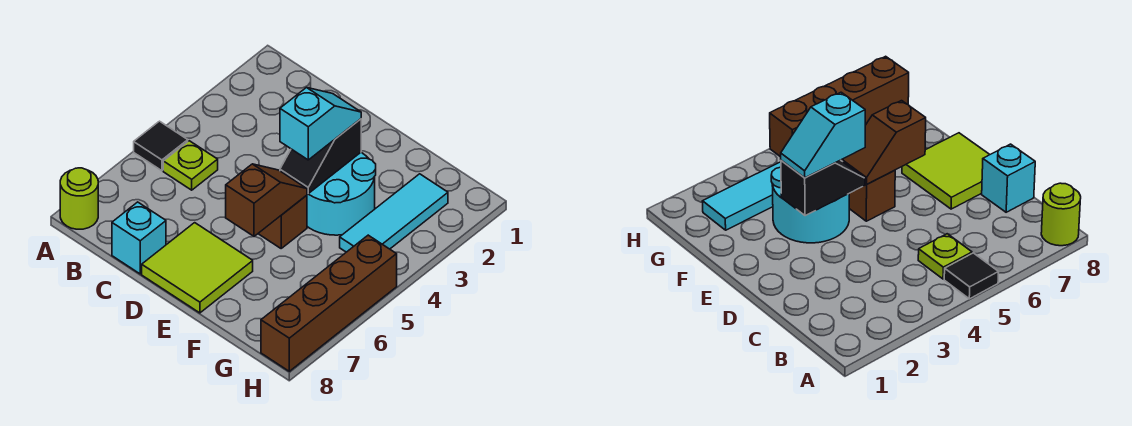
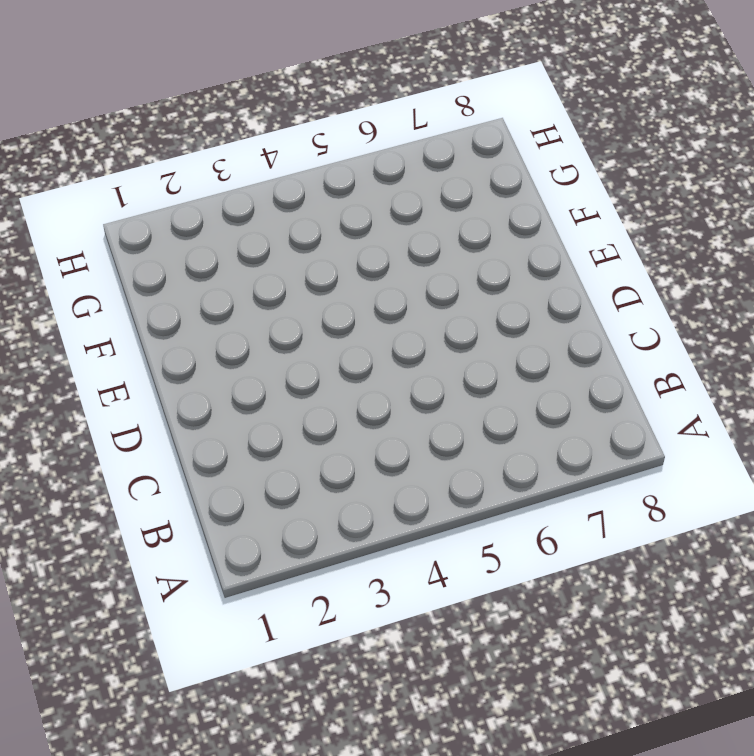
none -> black 1x1 tile [134,121,188,171]
none -> lime 1x1 round brick [60,168,98,229]
none -> lime 1x1 plate [163,141,218,190]

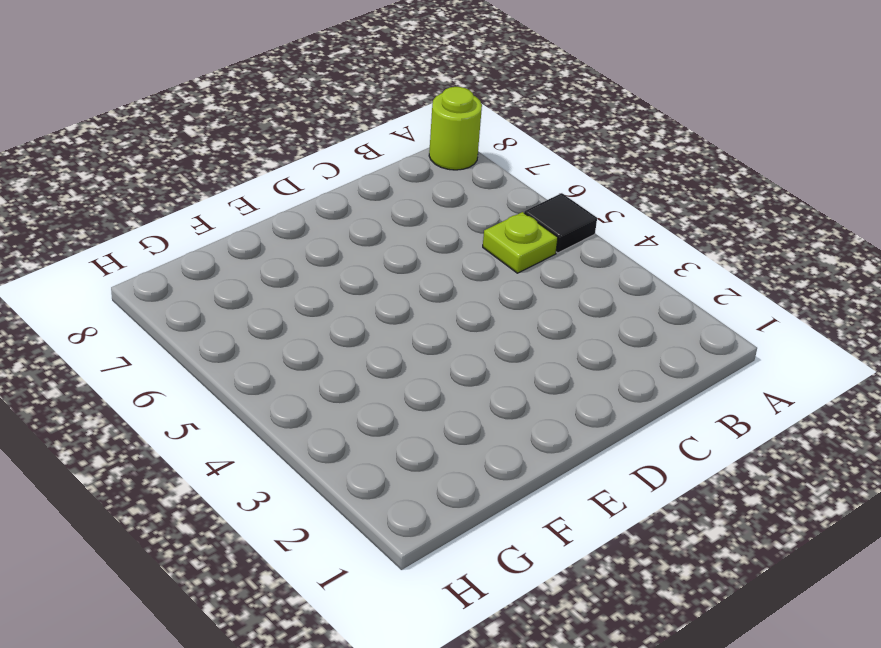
none -> cyan 1x1 brick [112,202,166,274]
none -> lime 2x2 tile [142,223,253,313]
none -> cyan 2x2 round brick [307,153,376,235]

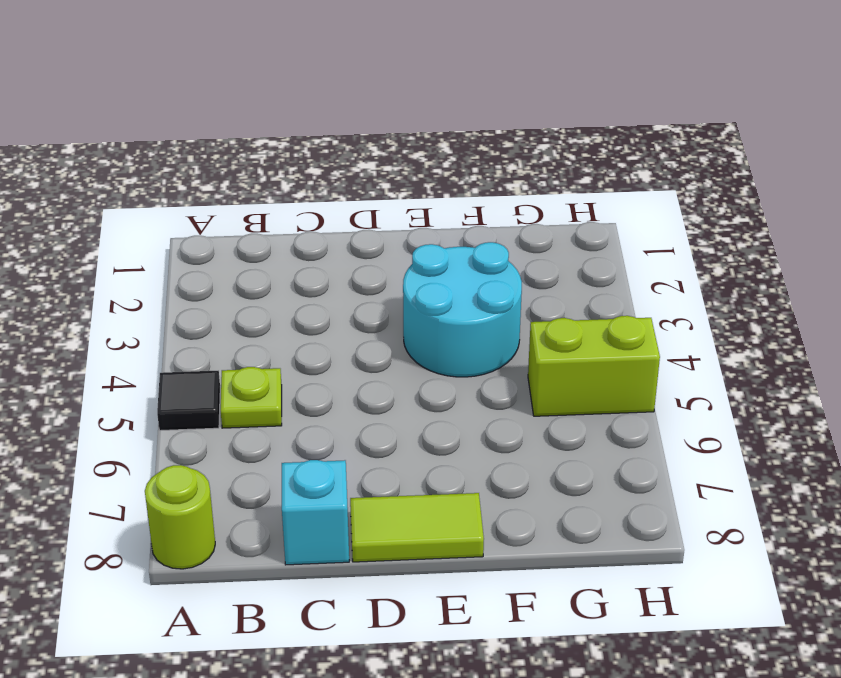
lime 1x2 tile [350,493,484,562] -> lime 2x2 tile [142,223,253,313]
lime 1x2 brick [528,316,660,416] -> brown 1x4 brick [261,235,397,371]
none -> brown 1x1 brick [258,195,307,248]
none -> cyan 1x3 tile [340,174,448,252]
none -> black 1x2 slope [280,119,361,193]

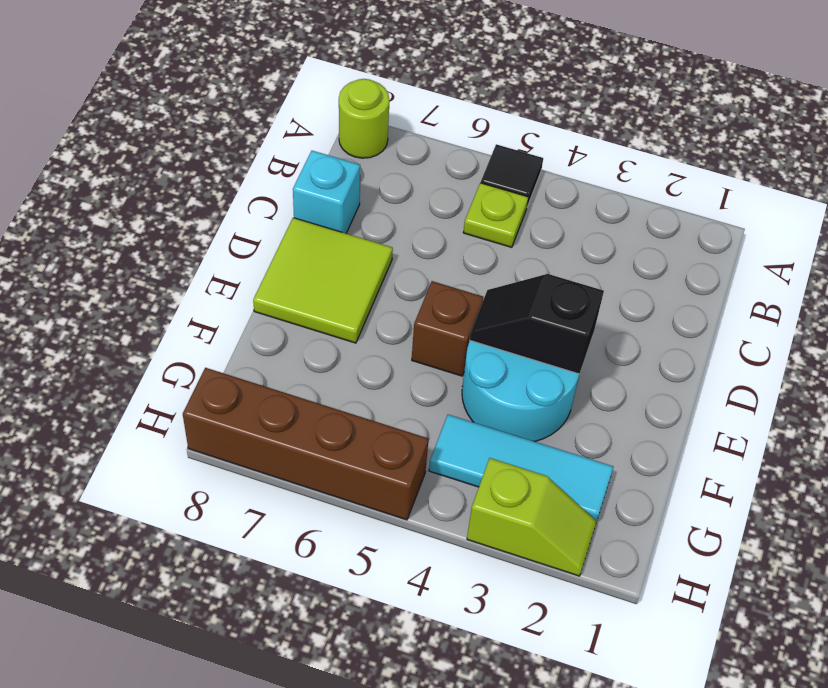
lime 1x2 slope [467,458,597,576] -> none
none -> brown 1x2 slope [226,164,307,236]
none -> cyan 1x2 slope [280,88,361,160]

